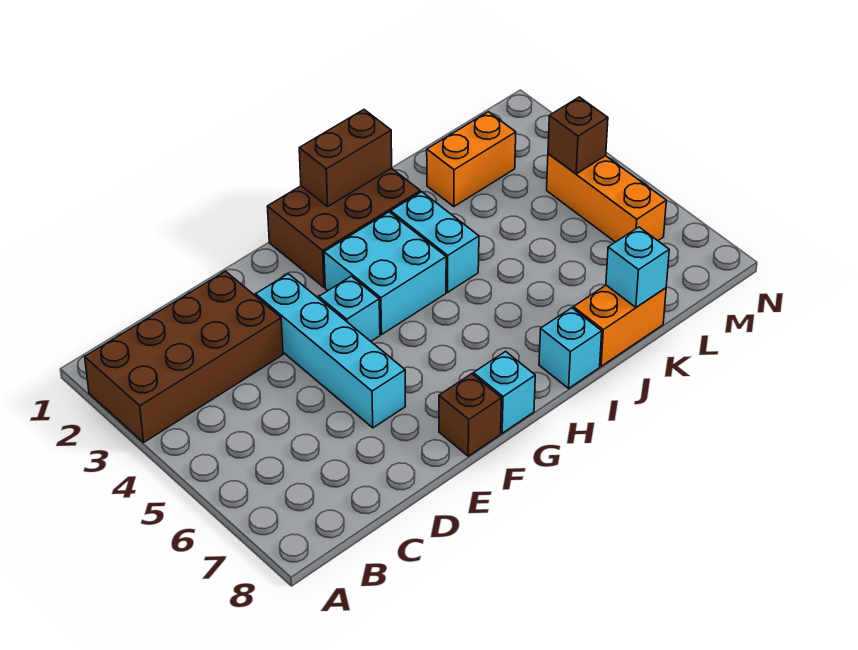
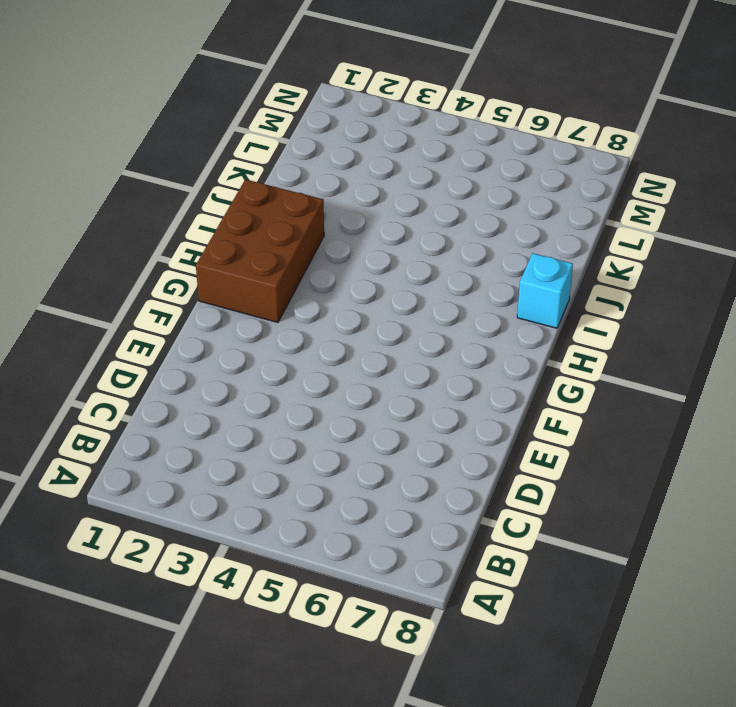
none -> brown 2x4 brick [85,271,283,442]
none -> cyan 1x4 brick [256,274,405,428]
none -> cyan 1x1 brick [319,276,380,341]

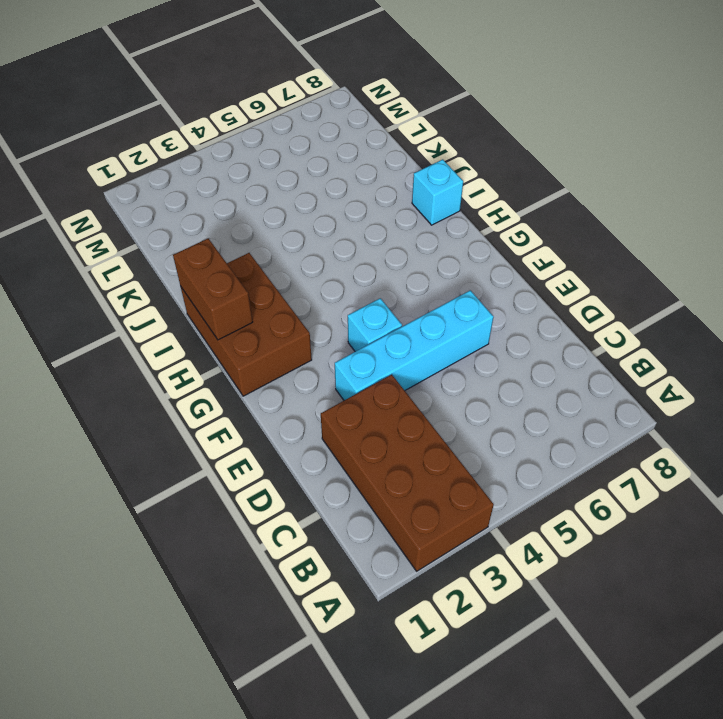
none -> brown 1x1 brick [439,374,502,456]
none -> cyan 2x2 brick [324,212,446,334]
none -> cyan 1x1 brick [473,352,535,433]

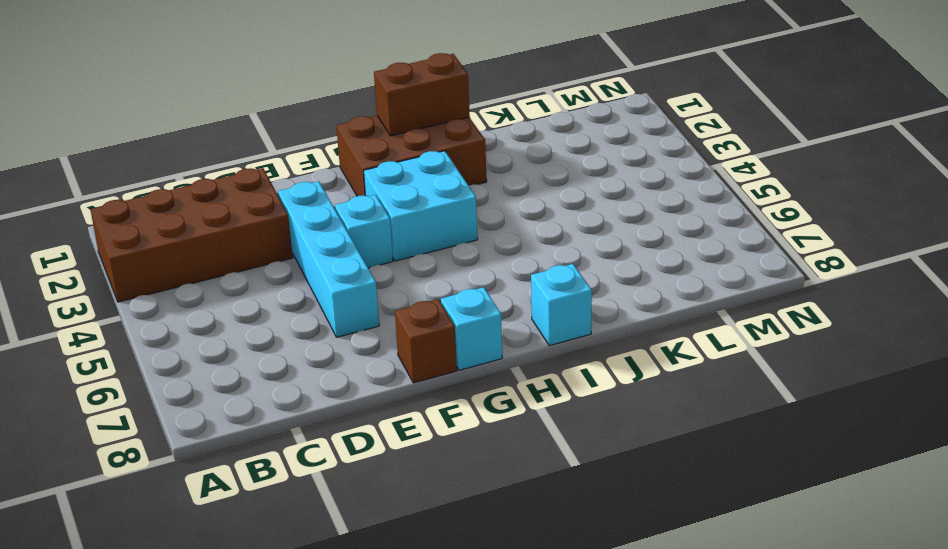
none -> cyan 1x2 brick [391,192,479,292]
none -> orange 1x2 brick [573,285,666,366]
none -> orange 1x2 brick [427,112,516,207]

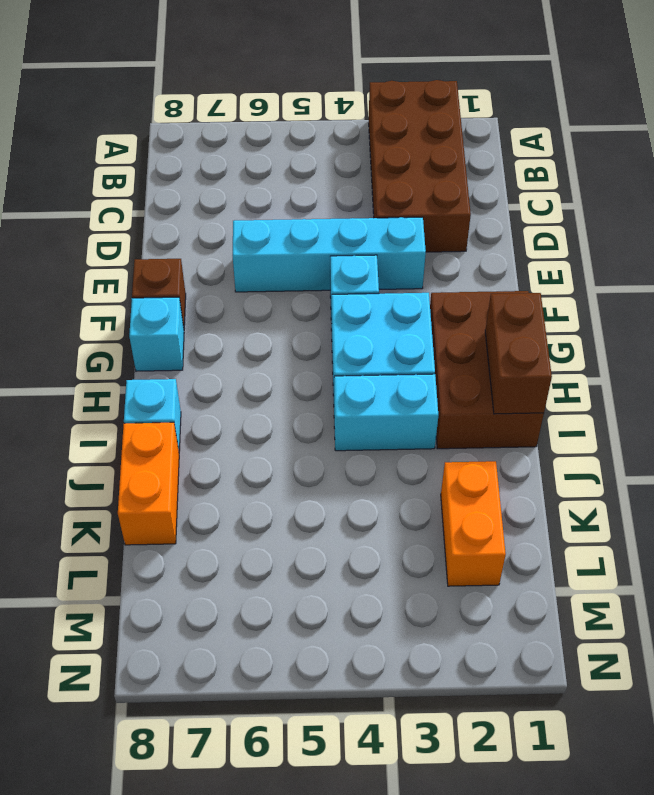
none -> orange 1x3 brick [547,154,666,242]
none -> cyan 1x1 brick [606,227,669,307]
none -> brown 1x1 brick [548,97,608,174]

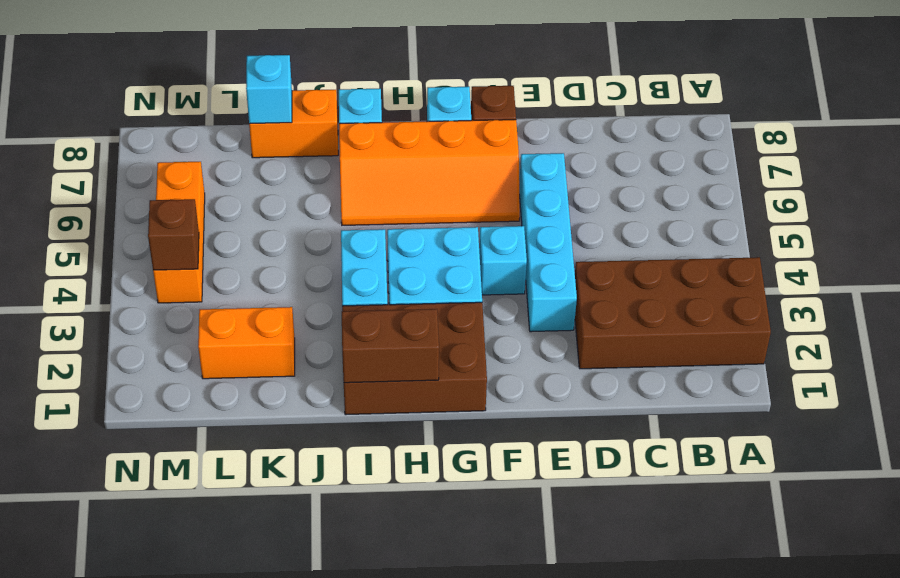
orange 2x4 slope [339,120,520,225] -> none

